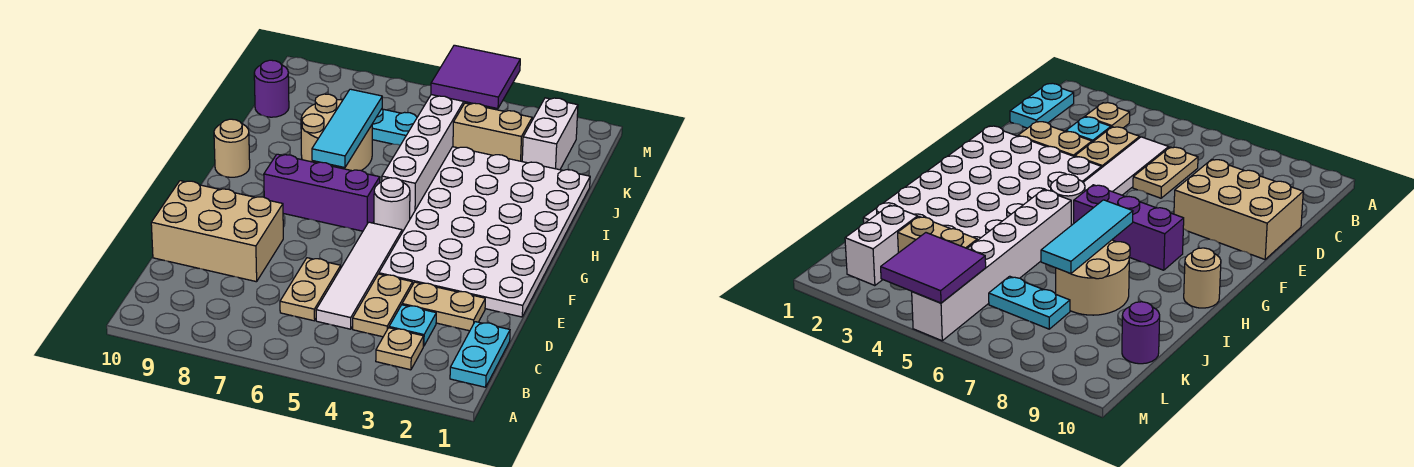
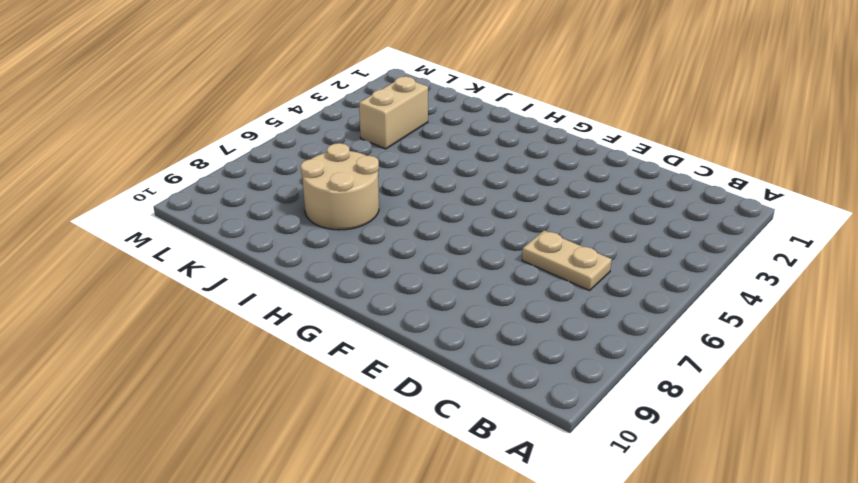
none -> cyan 1x2 plate [450,322,510,387]
none -> tan 1x1 plate [376,328,424,370]
none -> cyan 1x1 plate [389,305,436,346]

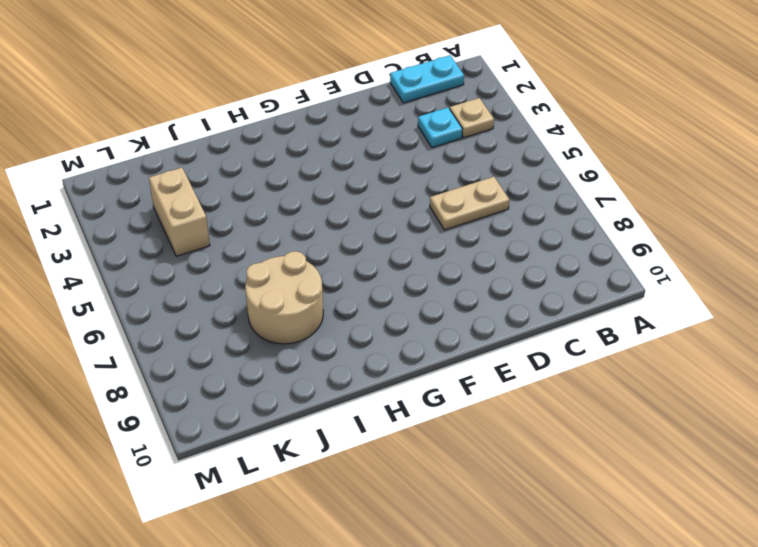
none -> tan 1x2 plate [353,274,413,337]
none -> white 1x4 tile [316,222,402,329]
none -> tan 1x2 plate [402,282,485,331]

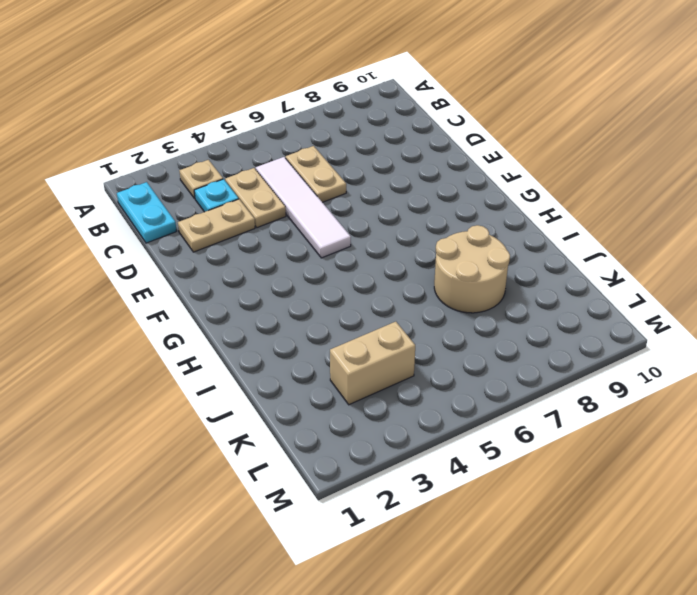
none -> tan 2x3 brick [151,181,283,282]
none -> white 4x6 plate [379,147,590,317]
none -> white 1x1 round brick [374,178,410,232]

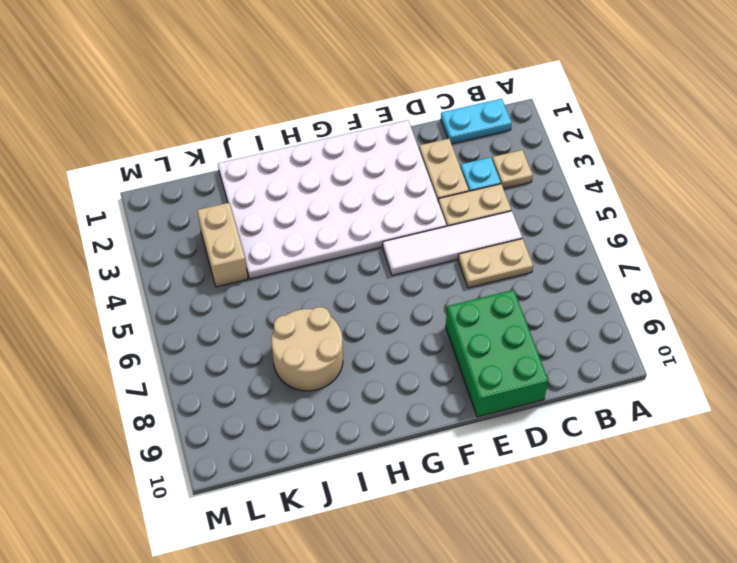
green 2x3 brick [446,290,548,417] -> tan 2x3 brick [151,181,283,282]
none -> white 1x1 round brick [374,178,410,232]
none -> purple 1x3 brick [264,154,380,231]
none -> white 1x6 brick [382,95,473,218]

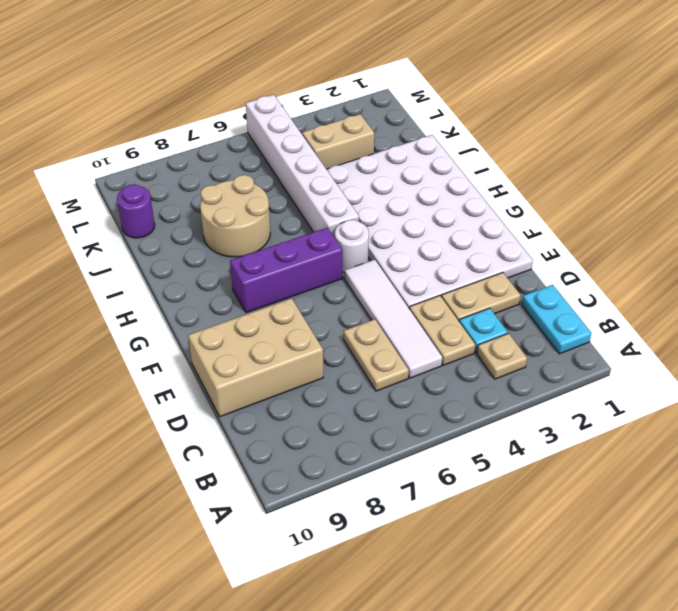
none -> tan 1x1 round brick [214,119,250,177]
none -> white 1x2 brick [522,98,578,170]
none -> cyan 1x2 plate [372,109,417,145]

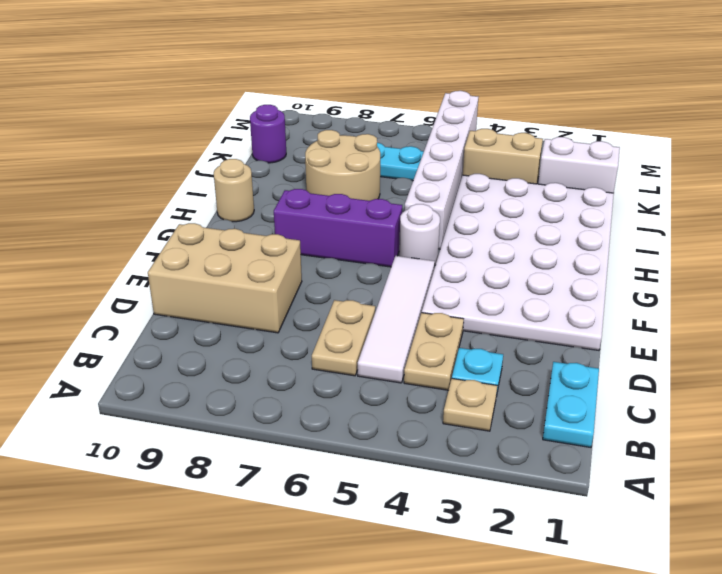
white 1x2 brick [538,137,620,193] -> white 1x2 brick turned to [522,98,578,170]
none -> tan 1x2 plate [402,282,485,331]
none -> cyan 1x3 tile [312,89,382,168]
none -> purple 2x2 tile [431,45,520,109]

